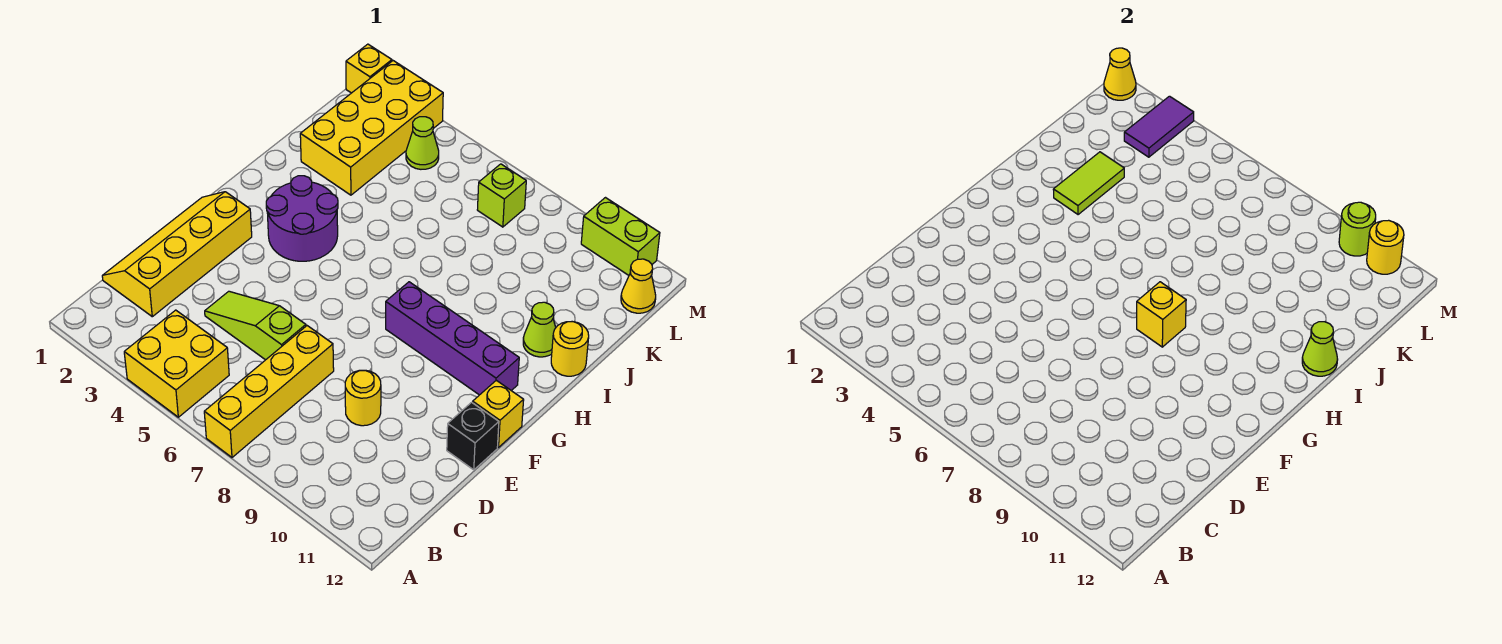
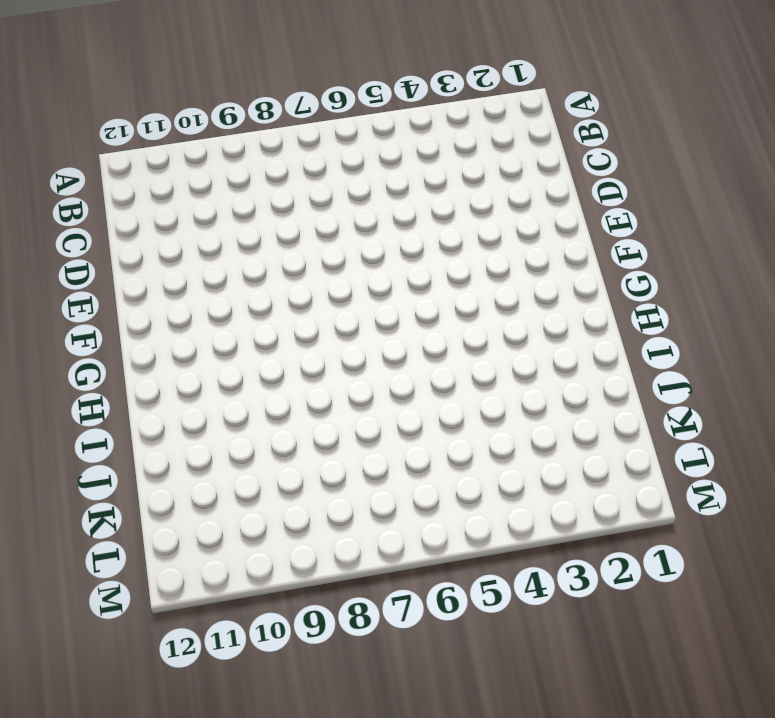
none -> yellow 2x2 brick [124,310,229,417]
none -> yellow 1x4 brick [204,326,334,457]
none -> yellow 2x4 slope [102,192,252,317]

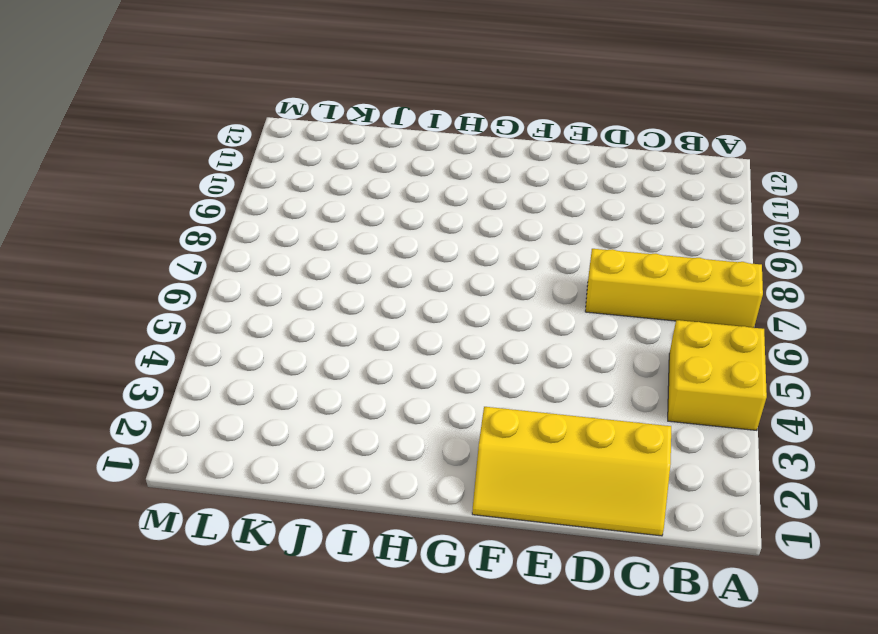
none -> lime 1x3 slope [205,291,306,360]
none -> yellow 1x1 round brick [345,370,381,426]
none -> black 1x1 brick [447,402,499,470]

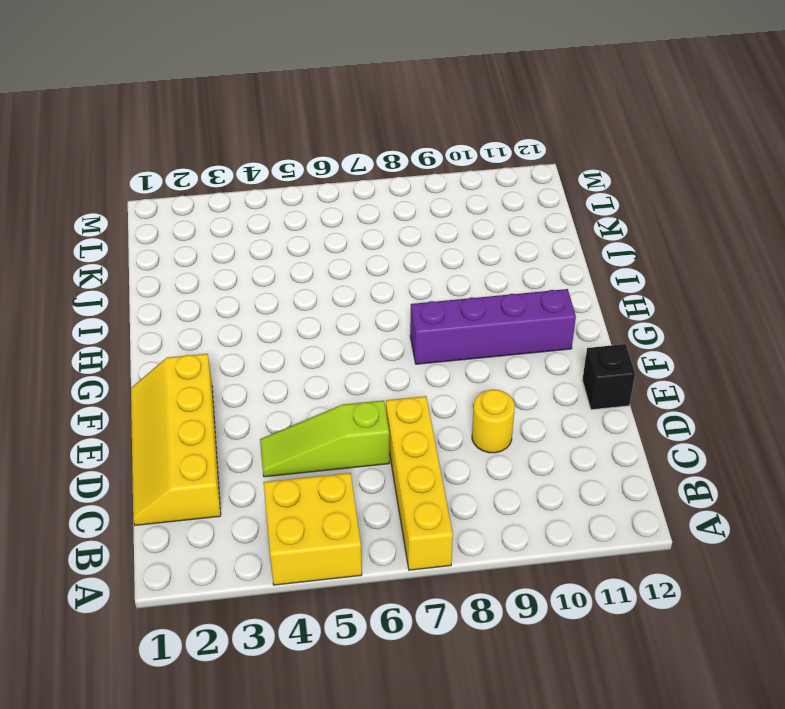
none -> yellow 1x1 brick [473,380,524,447]
none -> purple 2x2 round brick [266,176,338,261]
none -> lime 1x1 cone [523,302,556,357]

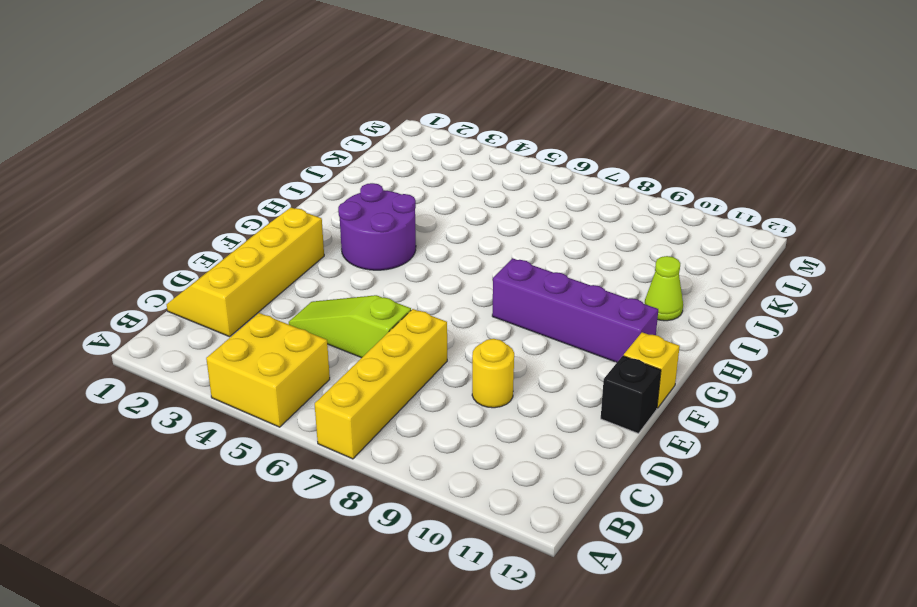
none -> yellow 1x1 round brick [551,322,589,376]
none -> yellow 2x4 brick [300,61,443,195]
none -> lime 1x1 cone [406,117,439,169]

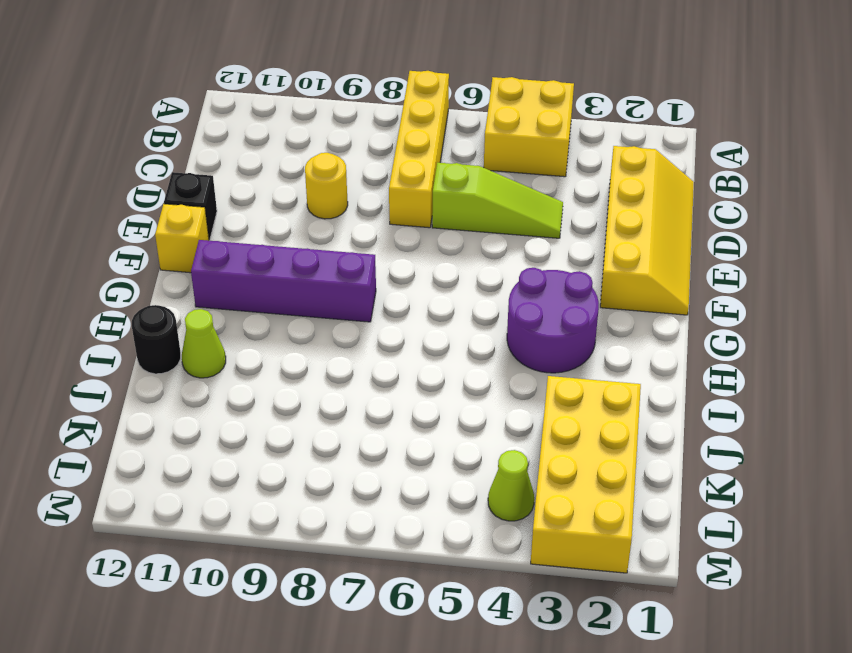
black 1x1 round brick [132,305,181,374] -> yellow 1x1 round brick [551,322,589,376]
none -> lime 1x1 brick [477,164,526,227]
none -> yellow 1x1 cone [621,259,656,313]
none -> yellow 1x1 brick [346,44,392,93]

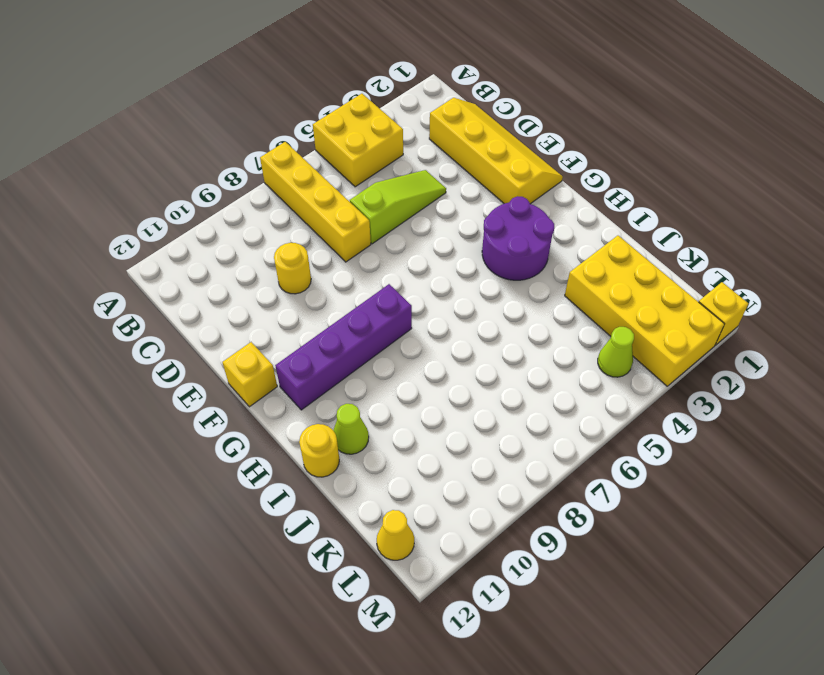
none -> black 1x1 brick [447,402,499,470]
none -> lime 1x1 brick [477,164,526,227]
none -> lime 1x2 brick [581,198,660,275]

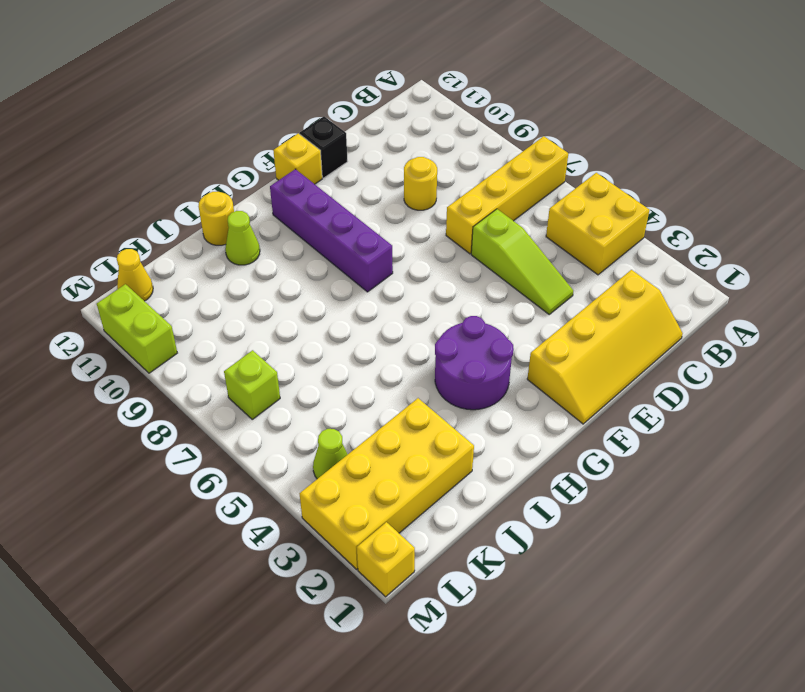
none -> yellow 1x1 brick [1137,282,1186,347]
none -> lime 1x2 tile [1053,152,1124,215]
none -> lime 1x1 cone [1302,322,1338,376]

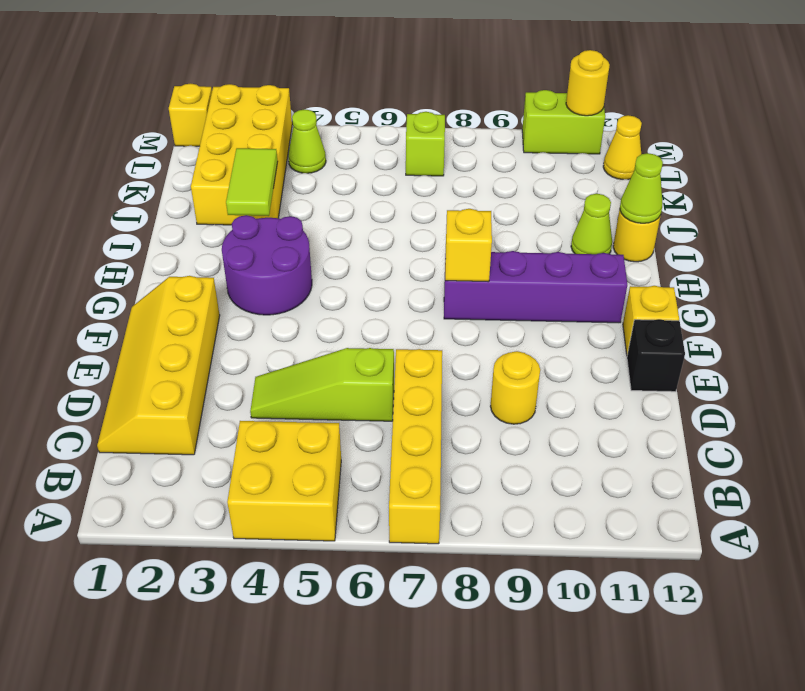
none -> purple 1x2 tile [1124,96,1194,157]
none -> yellow 1x1 cone [1104,48,1136,100]
none -> lime 1x1 round brick [1339,202,1376,256]

